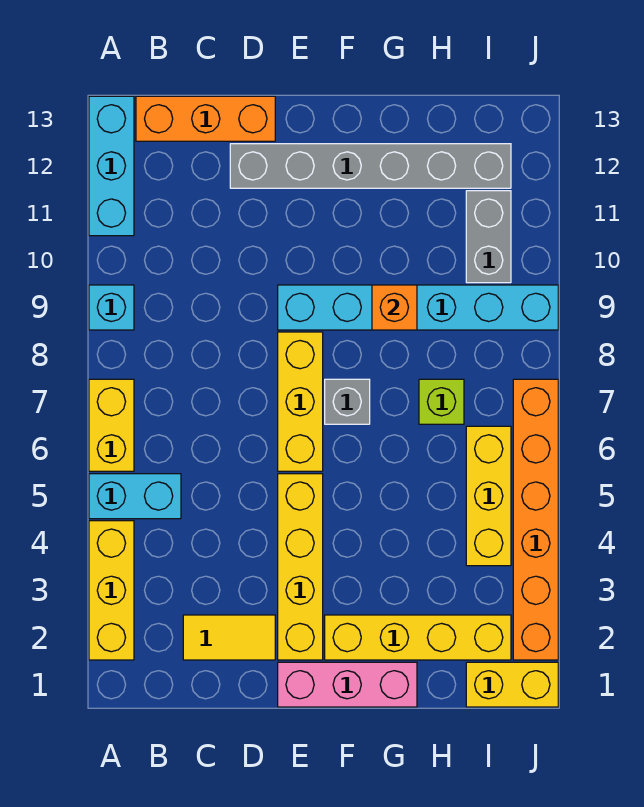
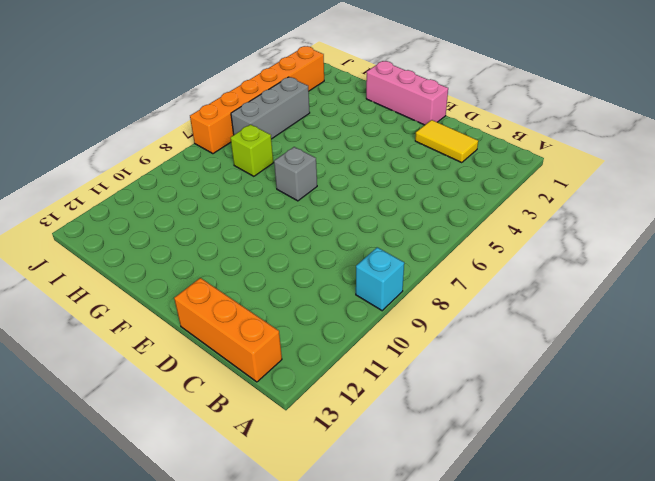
grey 1x3 brick [231,77,310,139] -> yellow 1x3 brick [466,426,511,566]
none -> yellow 1x3 brick [89,521,134,660]
none -> cyan 1x2 brick [89,474,181,519]
none -> yellow 1x2 brick [89,379,134,471]

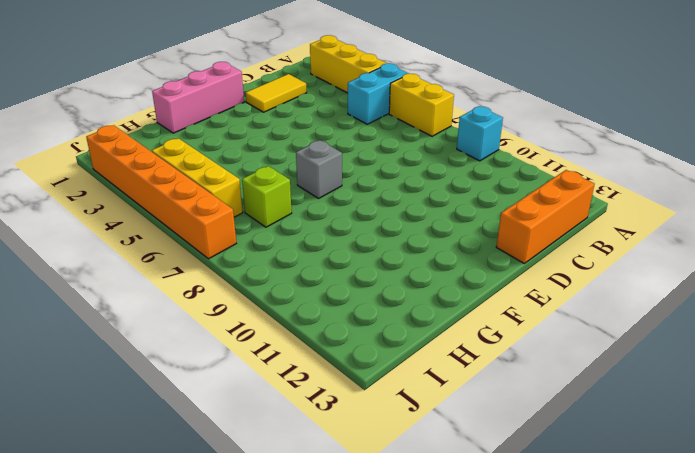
none -> cyan 1x3 brick [89,96,134,236]
none -> grey 1x6 brick [230,144,511,188]
none -> yellow 1x4 brick [278,474,323,660]

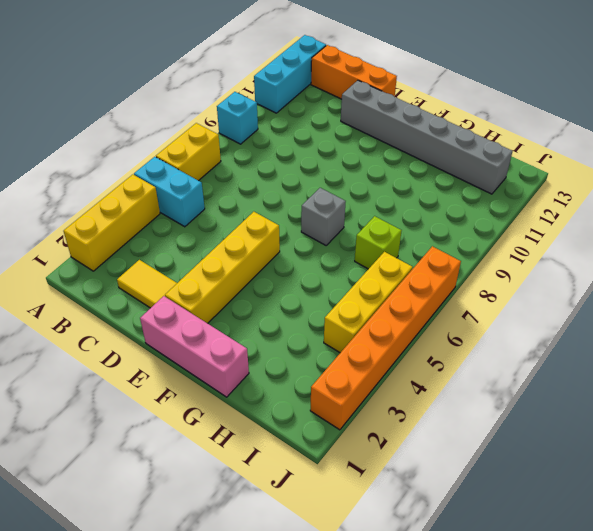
none -> yellow 1x3 brick [278,332,323,471]
none -> cyan 1x6 brick [278,285,558,330]
none -> yellow 1x4 brick [325,615,511,660]

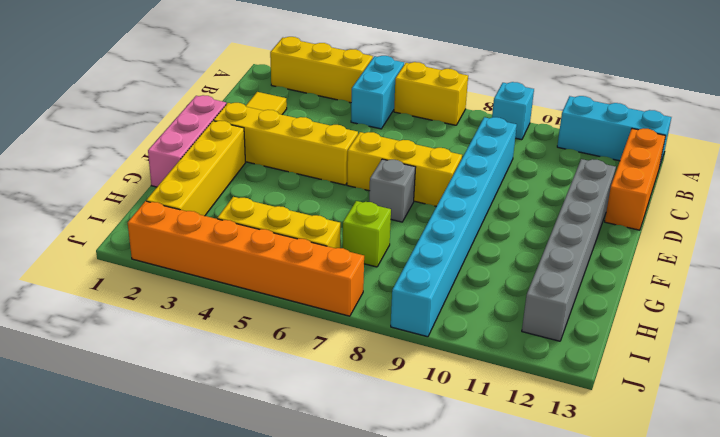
cyan 1x8 brick [391,117,517,337] -> cyan 1x6 brick [278,285,558,330]
none -> yellow 1x2 brick [466,662,558,707]
none -> grey 1x2 brick [466,191,511,283]
none -> orange 1x1 brick [372,285,417,330]

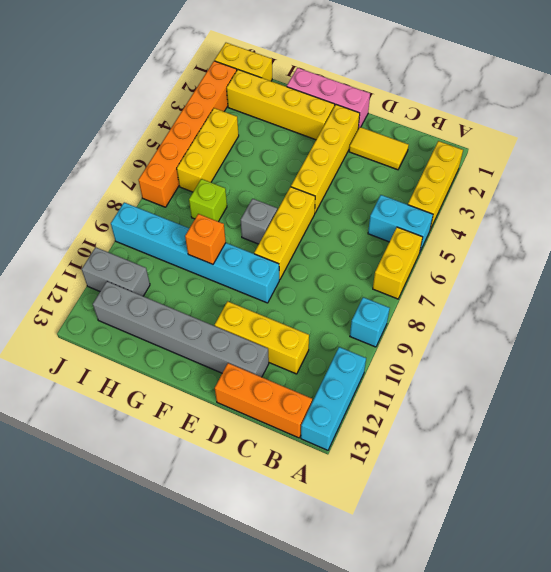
yellow 1x3 brick [215,301,309,374] -> none
grey 1x2 brick [82,247,150,296] -> grey 1x2 brick turned to [466,191,511,283]

